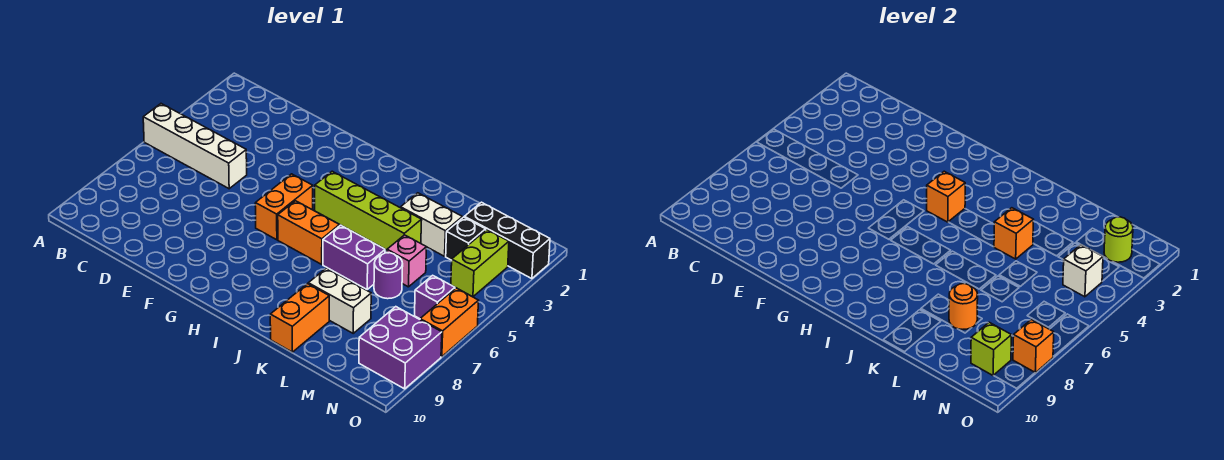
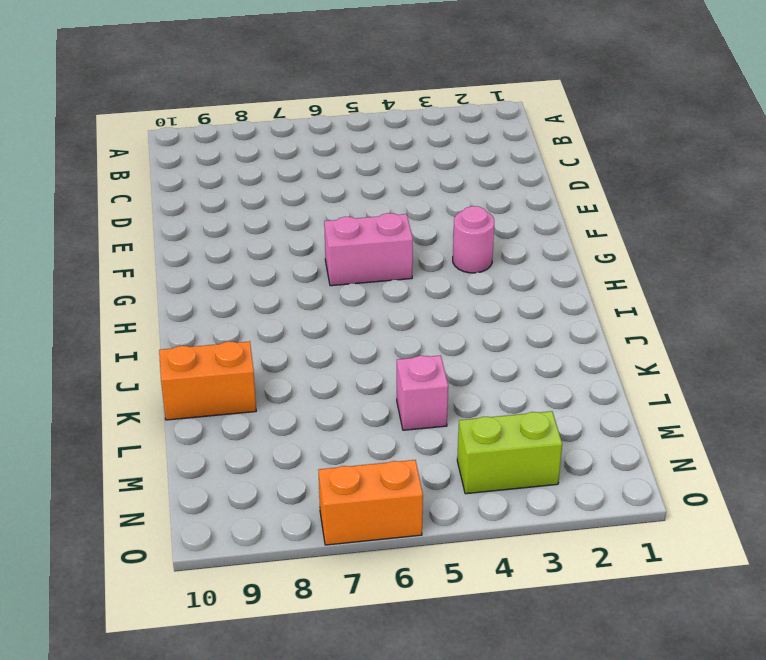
pink 1x1 round brick [453,206,494,273] -> none
pink 1x2 brick [324,213,413,286] -> orange 1x2 brick [255,174,313,240]
none -> white 1x4 brick [143,104,247,189]
none -> lime 1x4 brick [315,171,422,250]
none -> orange 1x2 brick [278,201,339,264]

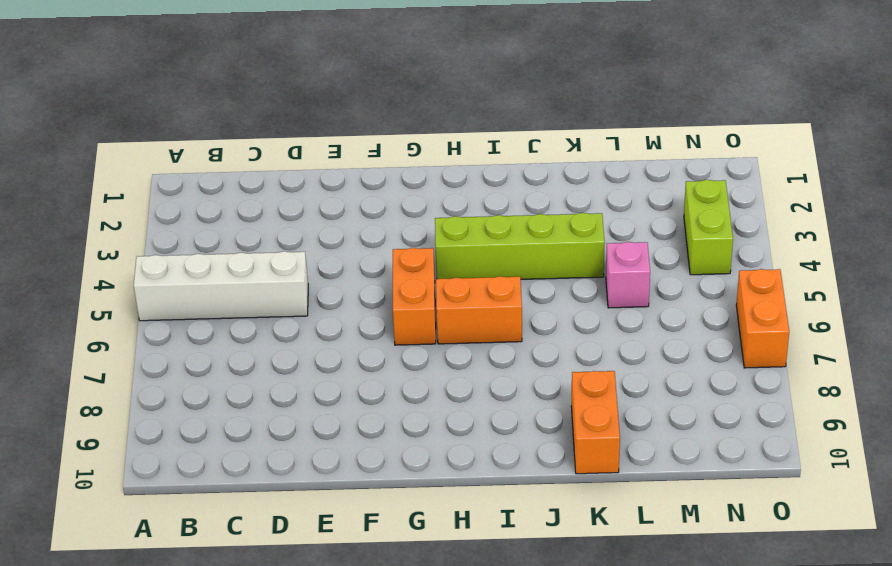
none -> purple 1x2 brick [323,225,385,289]
none -> white 1x2 brick [401,193,462,256]
none -> white 1x2 brick [308,268,371,333]

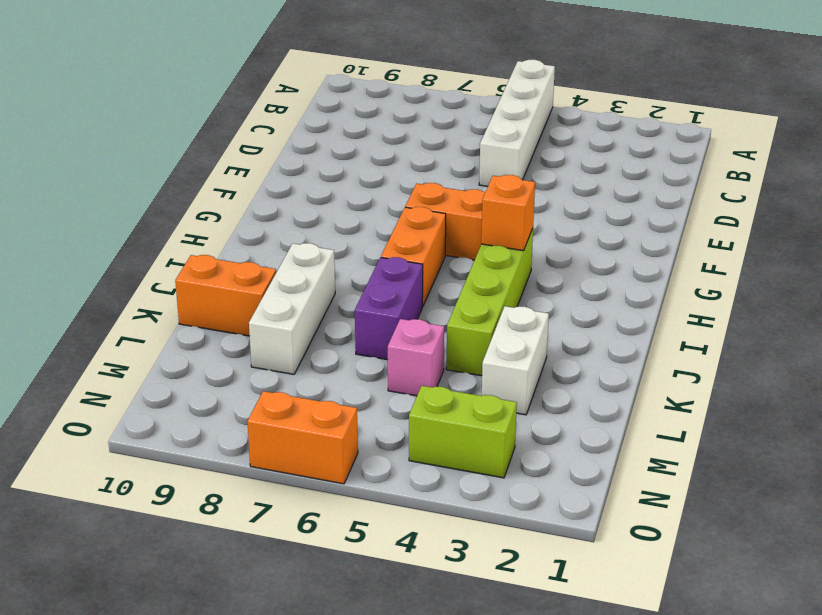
white 1x3 brick [249,243,335,374] -> white 1x2 brick [308,268,371,333]
none -> purple 1x1 round brick [374,253,403,299]
none -> black 1x3 brick [464,202,550,279]
none -> black 1x1 brick [446,217,486,260]

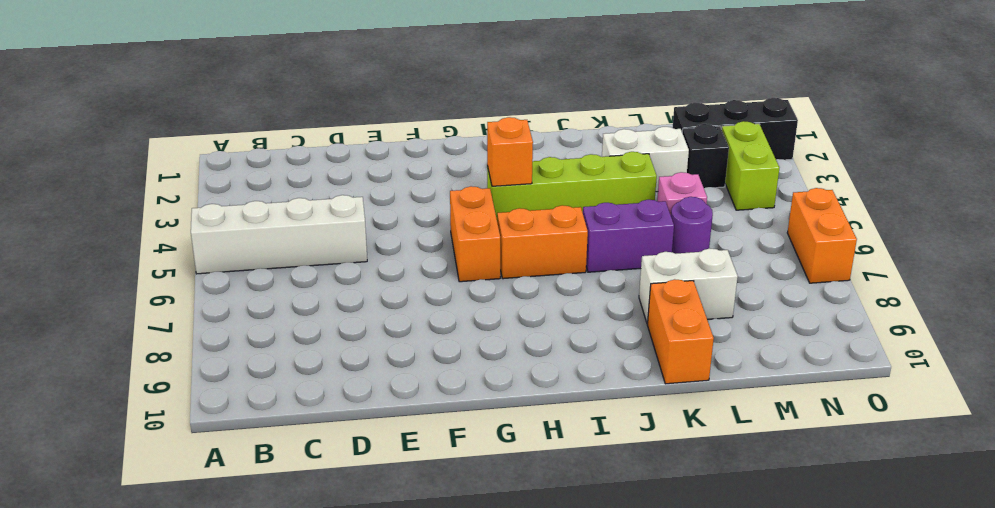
none -> purple 1x1 brick [415,275,455,319]
none -> purple 2x2 brick [359,307,442,389]
none -> orange 1x1 brick [994,208,1034,259]

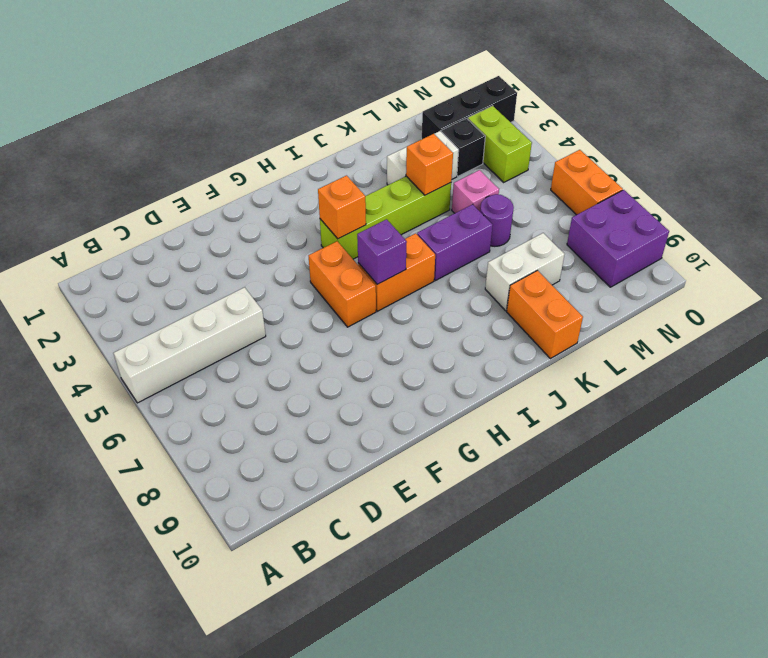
purple 1x1 brick [357,219,407,284] -> purple 1x1 brick moved to [415,275,455,319]
none -> orange 1x1 round brick [949,284,978,329]
none -> lime 1x1 round brick [1104,217,1133,262]
none -> white 1x1 brick [1063,245,1103,297]

